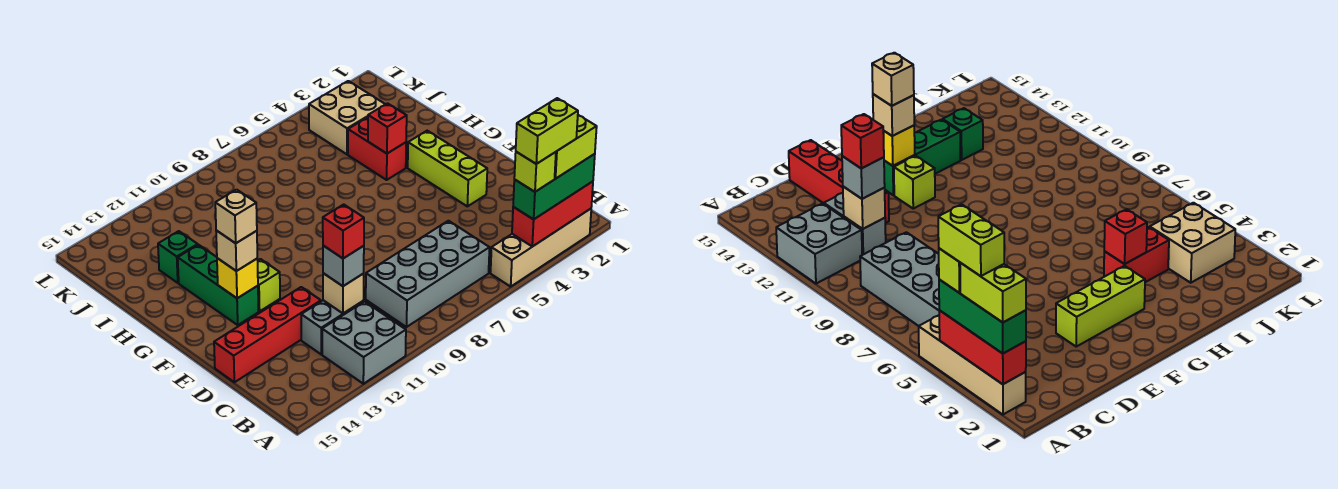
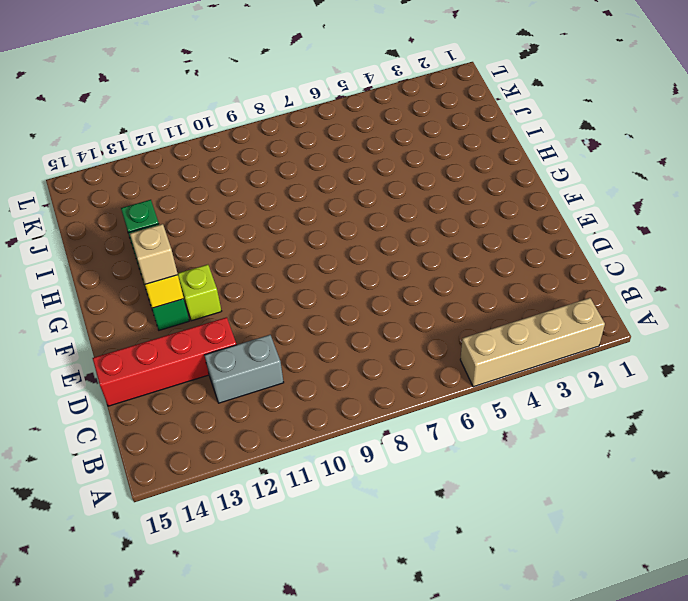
none -> grey 2x2 brick [322,302,406,384]
none -> grey 2x4 brick [366,221,490,327]
none -> lime 1x3 brick [408,131,487,206]

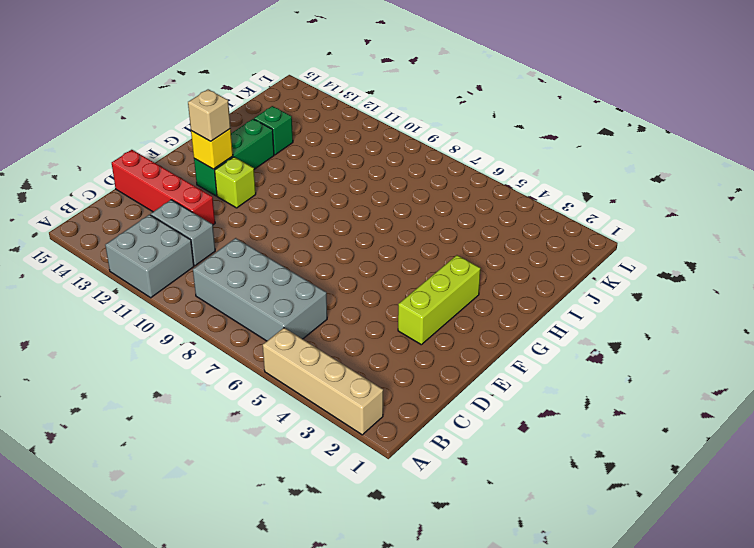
none -> red 1x2 brick [348,118,406,180]
none -> tan 2x2 brick [309,81,385,154]
none -> red 1x3 brick [512,182,593,247]

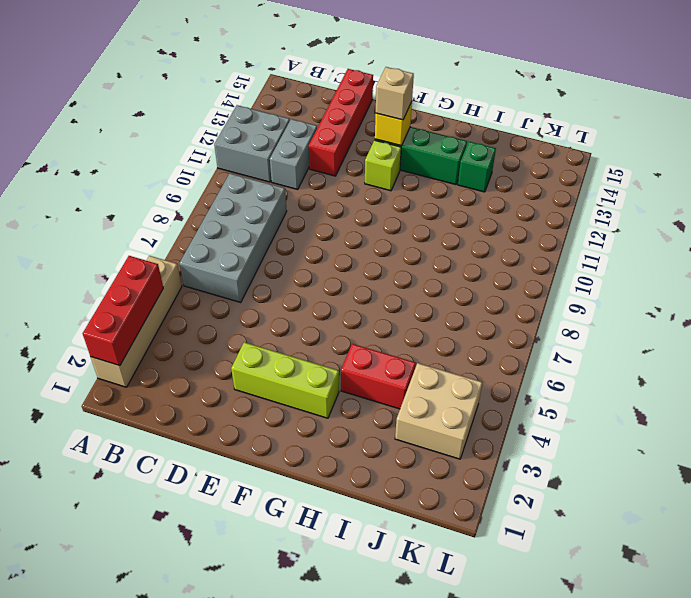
none -> tan 1x1 brick [323,273,364,313]
none -> red 1x1 brick [368,103,407,153]
none -> green 1x3 brick [513,154,595,219]

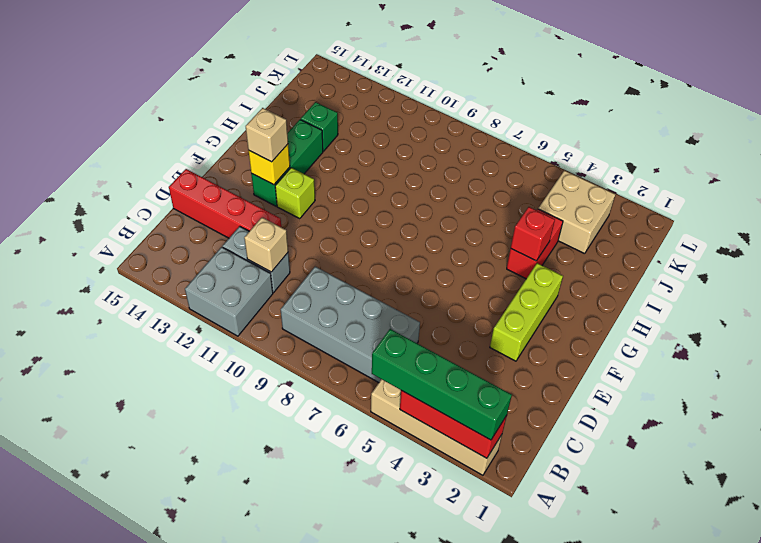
green 1x4 brick [372,329,512,440] -> green 1x3 brick [513,154,595,219]
none -> grey 1x1 brick [323,246,364,286]
none -> lime 1x2 brick [555,115,597,179]
none -> lime 1x1 brick [514,152,556,192]

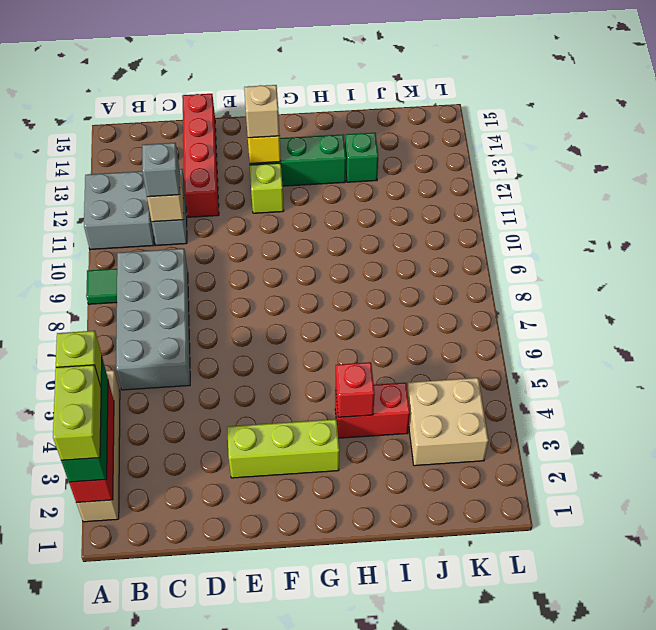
green 1x1 tile [86,269,117,304] -> none
none -> red 1x1 brick [323,204,364,258]
none -> tan 1x1 brick [215,190,257,243]
none -> lime 1x2 brick [516,98,578,164]

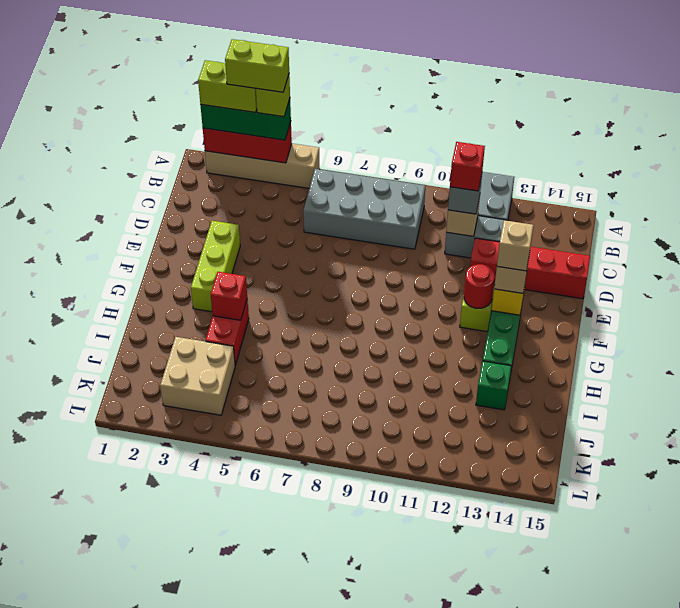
red 1x1 round brick [464,264,495,308] -> none

